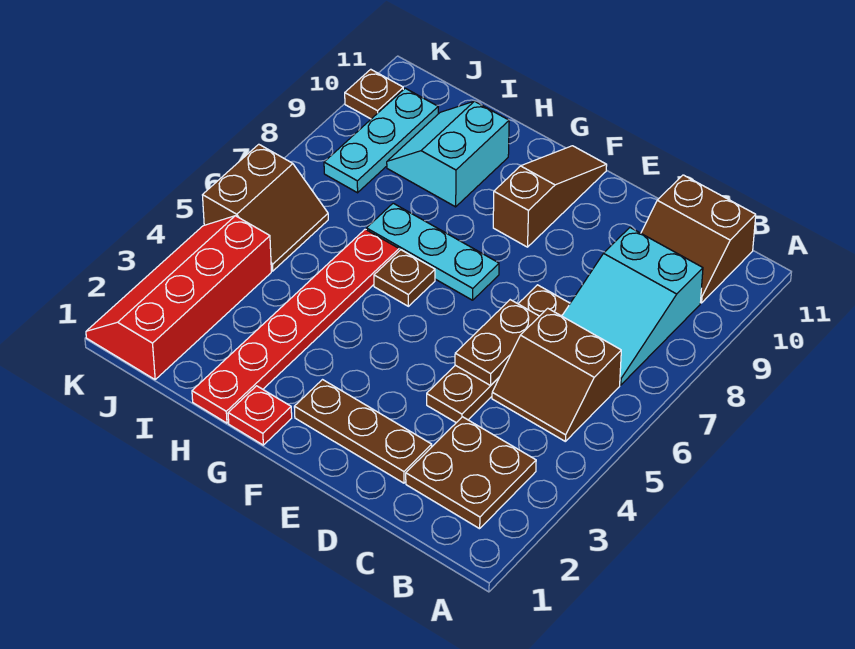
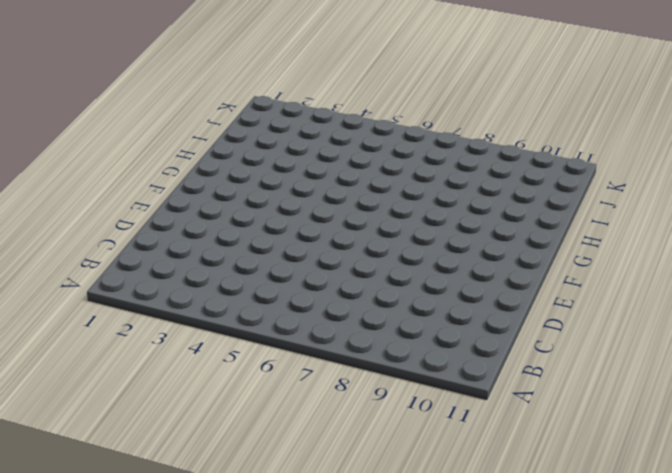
none -> brown 2x2 plate [406,417,536,529]
none -> brown 2x2 slope [492,308,621,441]
none -> cyan 2x3 slope [562,228,703,385]

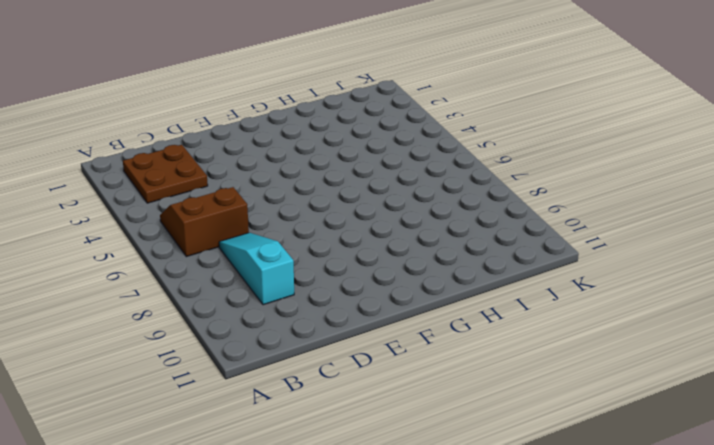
cyan 1x3 slope [219,233,294,305] -> cyan 2x3 slope [562,228,703,385]
none -> brown 2x2 slope [641,175,756,303]
none -> brown 1x3 plate [294,380,432,483]
none -> brown 1x4 plate [427,285,570,423]

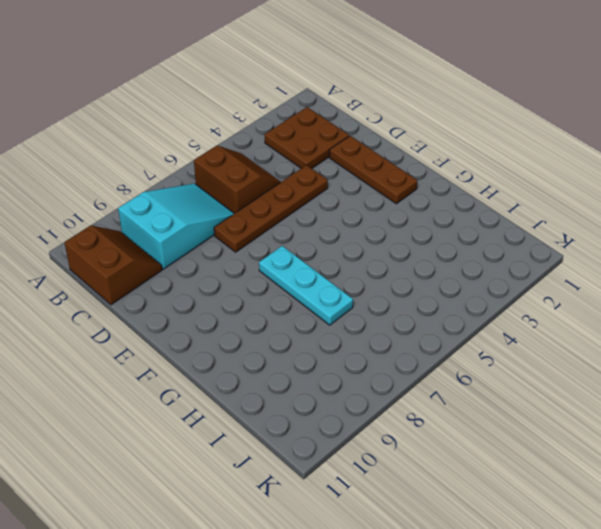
none -> brown 1x3 slope [493,146,607,247]
none -> red 1x1 plate [228,386,292,445]
none -> brown 1x1 plate [374,250,435,306]

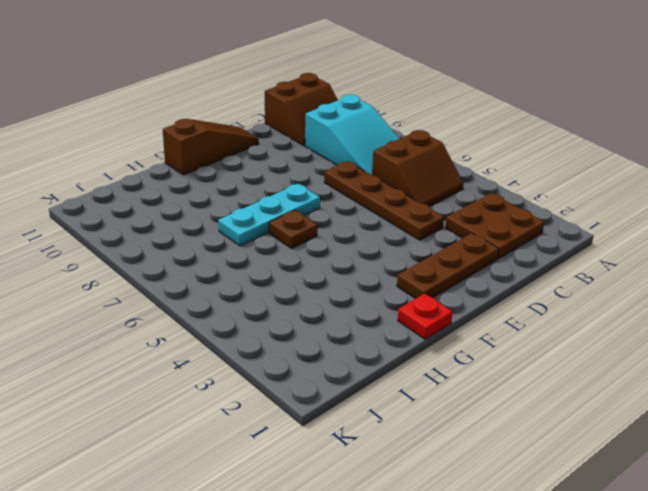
brown 1x3 slope [163,119,259,175] -> brown 1x3 slope turned to [493,146,607,247]
none -> red 1x6 plate [192,229,399,423]
none -> cyan 2x2 slope [387,101,509,207]
none -> red 2x4 slope [86,216,271,379]

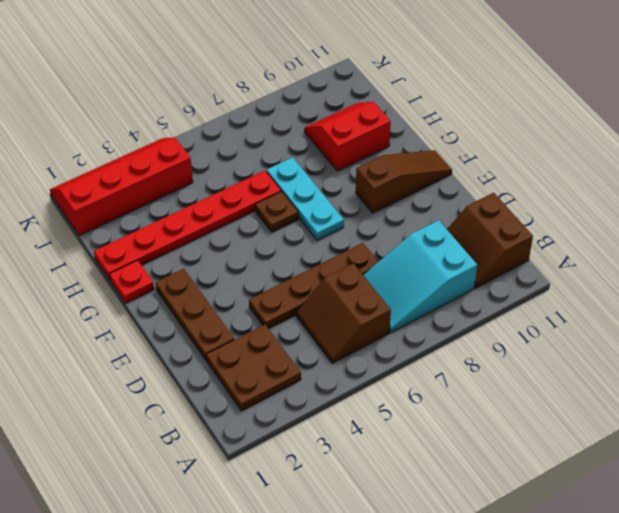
red 2x2 slope [304,102,391,171] -> cyan 2x2 slope [387,101,509,207]
none -> brown 2x2 slope [203,144,328,271]
none -> cyan 1x3 plate [324,88,438,193]
none -> brown 1x1 plate [345,69,403,119]

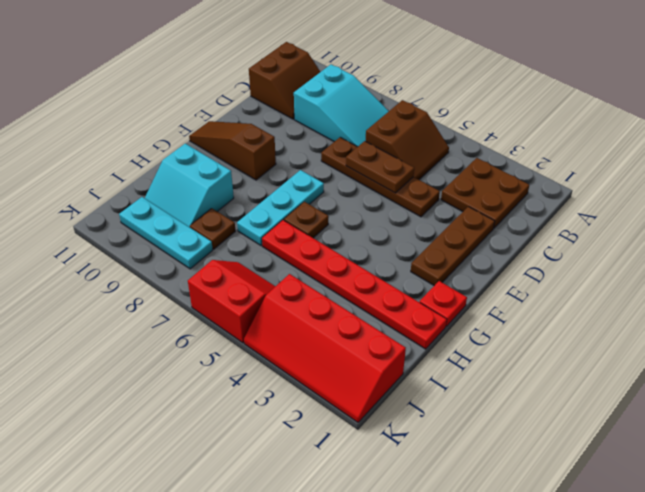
brown 1x1 plate [190,208,236,249] -> brown 1x1 plate moved to [345,69,403,119]
red 2x2 slope [188,260,275,343] -> brown 2x2 slope [203,144,328,271]

